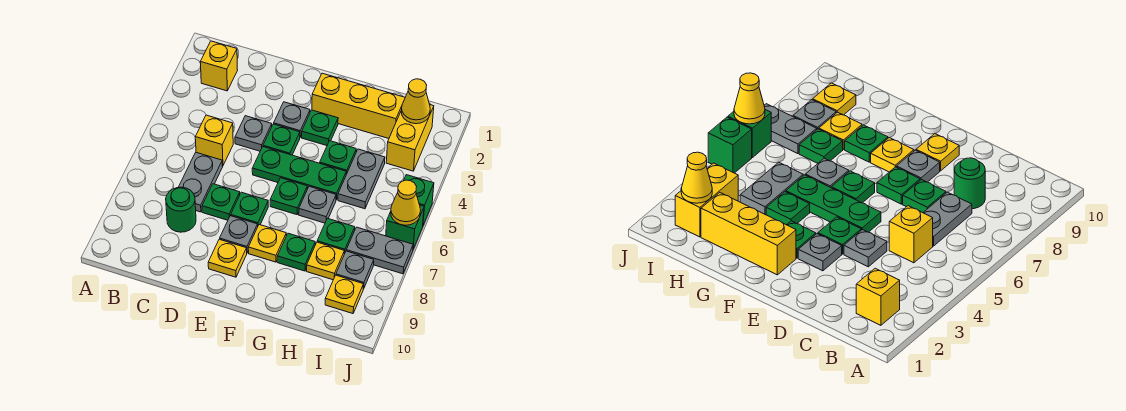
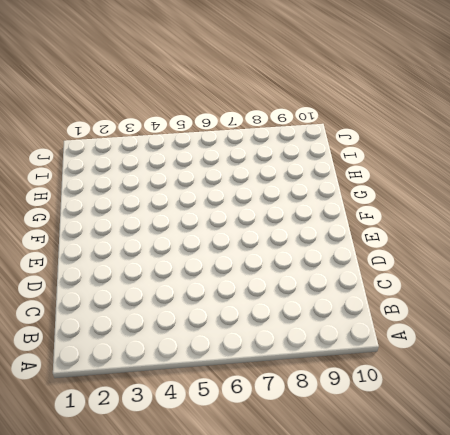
none -> yellow 1x1 brick [200,41,238,91]
none -> yellow 1x1 brick [195,115,233,166]
none -> grey 1x2 plate [178,153,222,212]
none -> green 1x1 round brick [166,187,196,232]

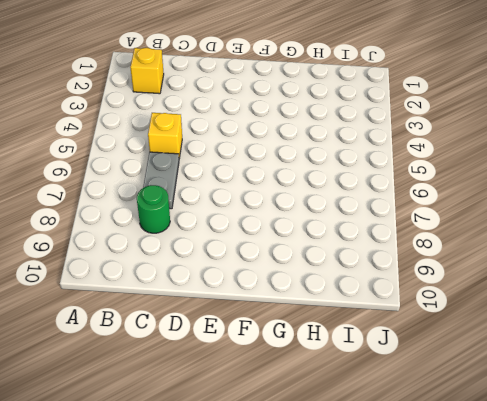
none -> grey 1x1 plate [235,116,272,151]
none -> green 1x1 plate [202,184,240,220]
none -> grey 1x1 plate [274,102,310,137]
none -> green 1x1 plate [263,124,300,155]

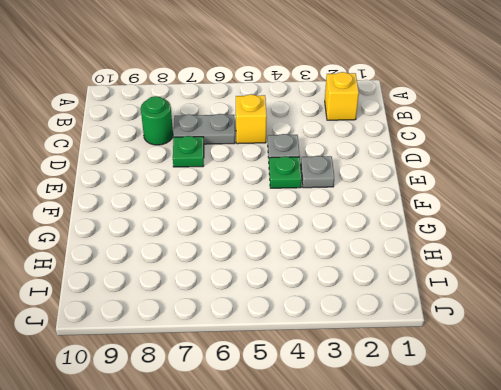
none -> green 1x3 plate [252,147,346,200]
none -> green 1x1 plate [231,192,268,226]
none -> grey 1x1 plate [220,216,258,253]
none -> yellow 1x1 plate [208,239,247,277]

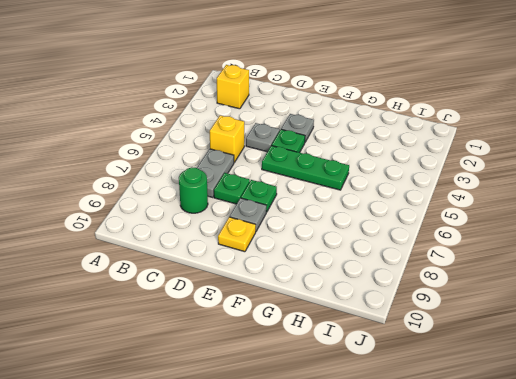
none -> yellow 1x3 brick [312,73,405,138]
none -> green 1x1 plate [302,110,338,146]
none -> green 1x1 plate [270,178,307,215]
none -> yellow 1x1 plate [248,225,286,262]

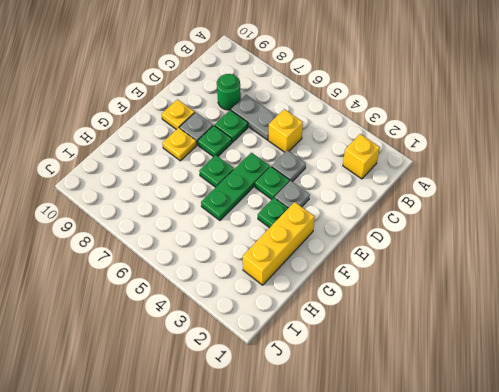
none -> green 1x1 plate [320,141,356,174]
none -> grey 1x1 plate [299,186,336,223]
none -> green 1x1 plate [277,233,315,271]
none -> grey 1x2 plate [338,149,385,209]

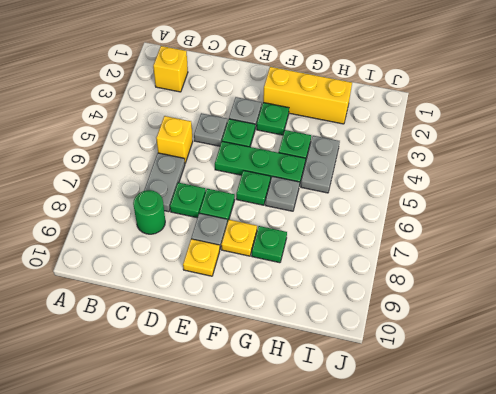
none -> green 1x1 plate [317,218,355,254]
none -> yellow 1x1 plate [307,242,344,280]
none -> yellow 1x2 brick [386,105,434,171]
none -> grey 1x2 plate [346,227,413,274]

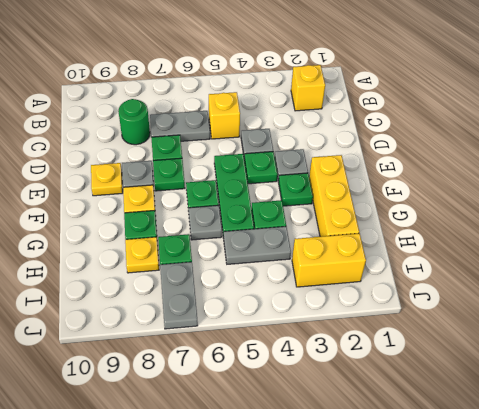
none -> grey 1x1 plate [336,251,374,289]
none -> yellow 1x1 plate [325,275,363,314]
none -> green 1x1 brick [404,175,434,225]
none -> green 1x1 brick [386,205,424,249]

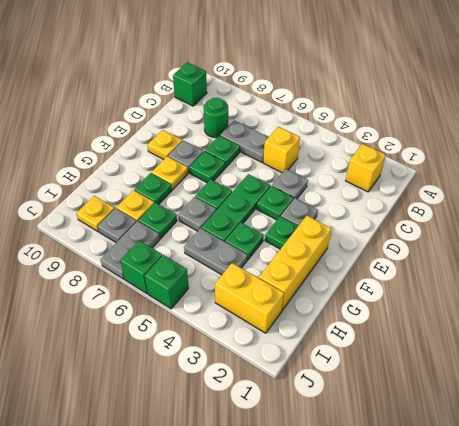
green 1x1 brick [173,62,207,106] -> none
none -> yellow 1x1 cone [401,79,430,124]
none -> yellow 1x1 cone [391,180,421,225]

